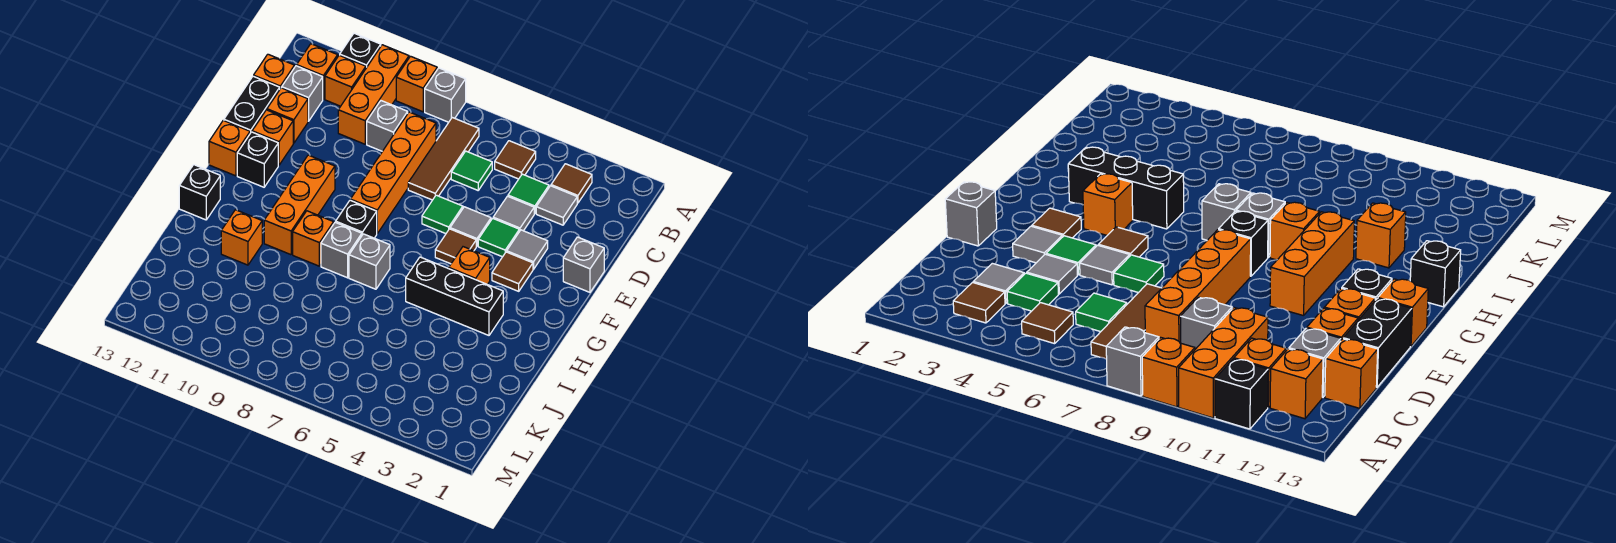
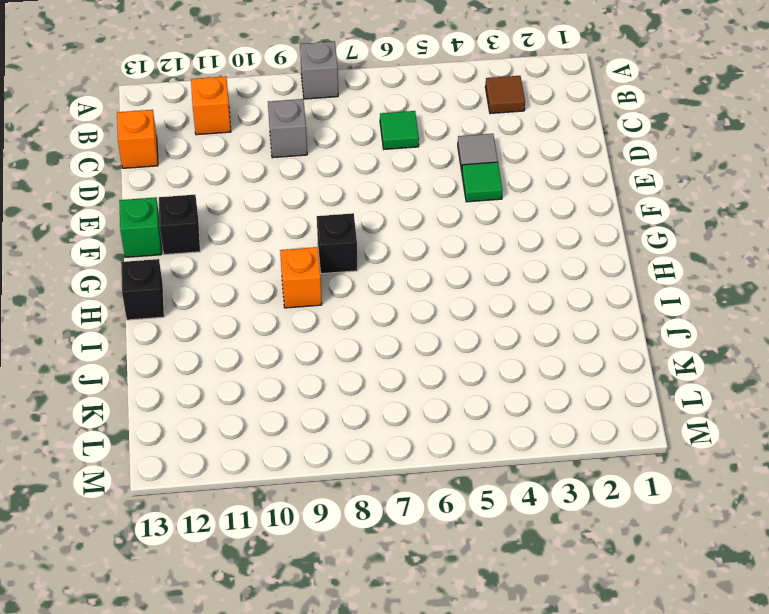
green 1x1 brick [119,197,162,257] -> orange 1x1 brick [209,120,250,176]
none -> orange 1x1 brick [396,56,437,112]
none -> orange 1x3 brick [338,45,409,144]
none -> black 1x1 brick [340,33,381,68]
none -> brown 1x1 tile [495,141,536,179]

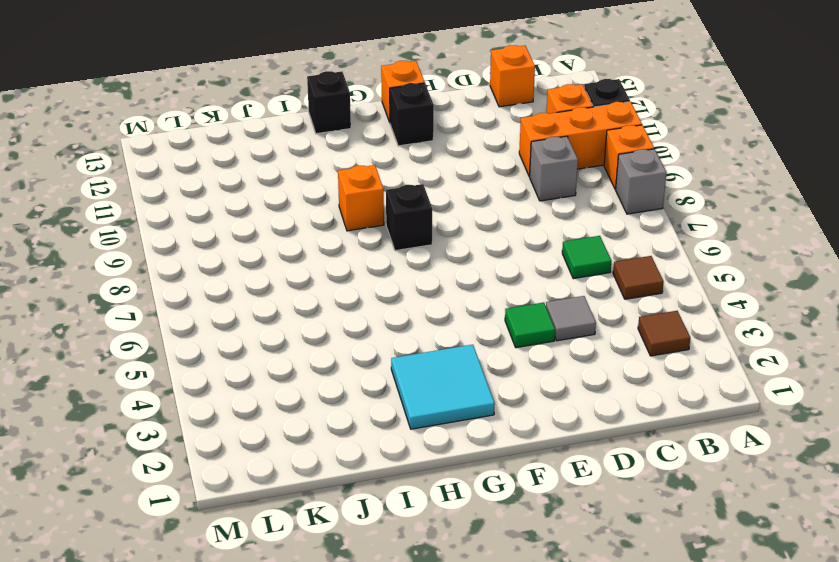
cyan 2x2 tile [391,345,495,429] -> black 1x3 brick [406,257,503,335]
none -> brown 1x3 tile [408,118,479,200]
none -> orange 1x1 brick [297,44,338,99]
none -> grey 1x1 tile [536,186,577,225]
none -> green 1x1 tile [508,174,549,214]

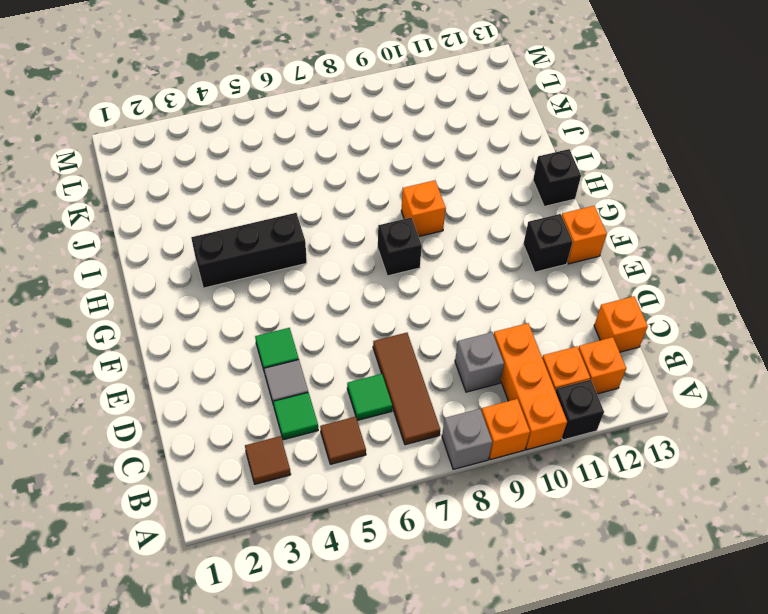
none -> grey 1x1 tile [536,186,577,225]
none -> orange 1x4 brick [350,112,436,233]
none -> grey 1x1 brick [282,66,323,121]
none -> orange 1x1 brick [267,88,308,143]

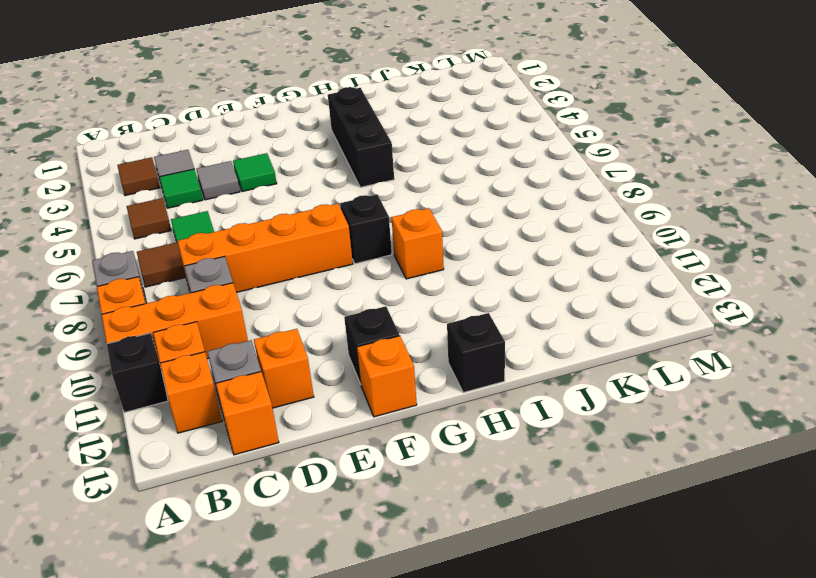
none -> black 1x2 brick [224,76,280,133]
none -> grey 1x1 brick [563,237,604,292]
none -> grey 1x1 tile [507,230,548,269]
none -> grey 1x1 tile [450,207,491,246]

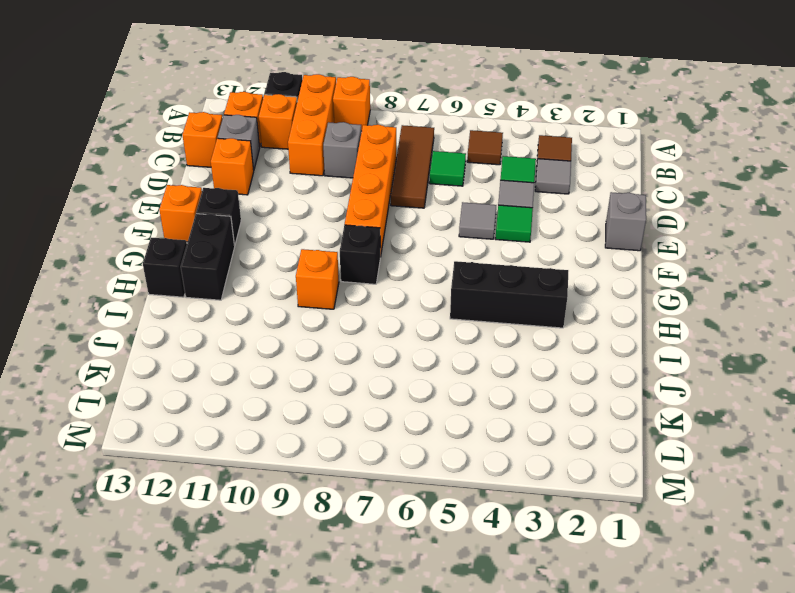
black 1x2 brick [181,214,235,300] -> black 1x2 brick moved to [224,76,280,133]
none -> grey 1x1 brick [425,68,466,122]
none -> grey 1x1 tile [507,230,548,269]
none -> green 1x1 tile [422,195,463,234]
none -> orange 1x1 brick [252,110,293,165]

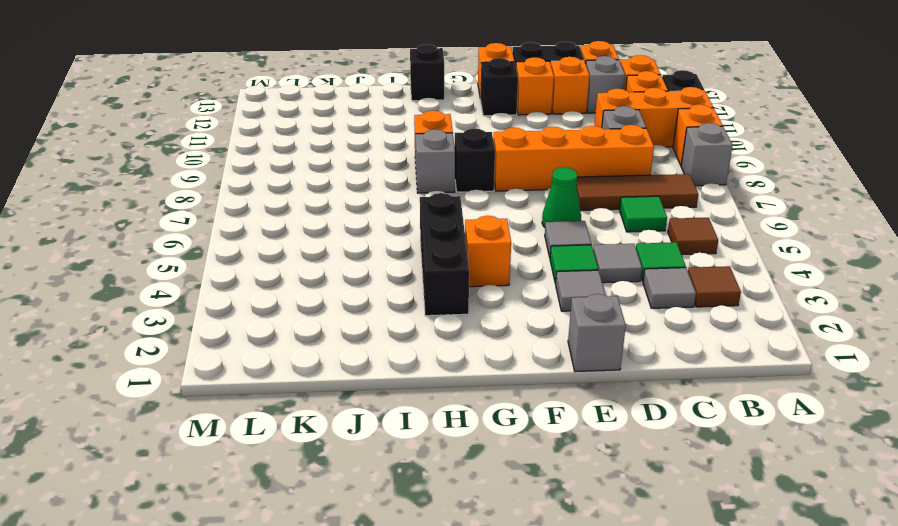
green 1x1 cone [542,167,581,227] -> green 1x1 tile [422,195,463,234]
none -> brown 1x1 tile [492,252,533,291]
none -> brown 1x1 tile [435,229,476,264]
none -> orange 1x3 brick [264,155,335,255]
none -> grey 1x1 brick [349,234,390,289]

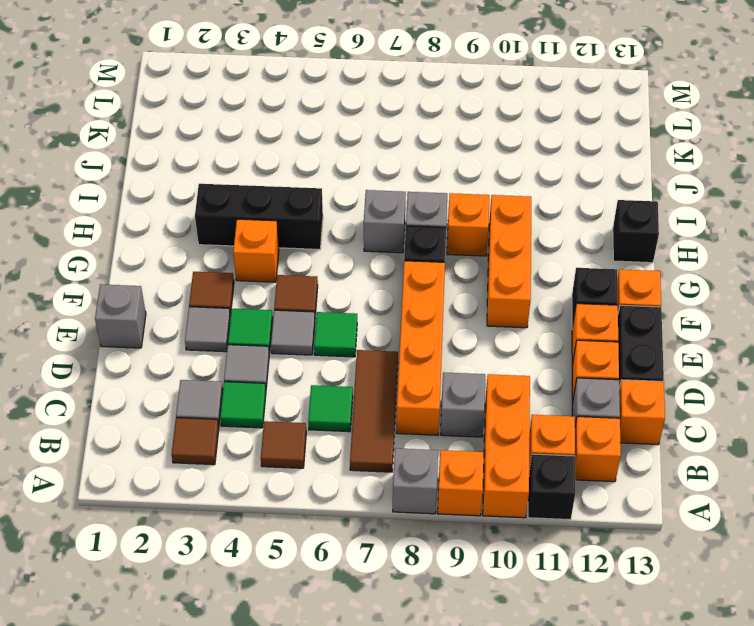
none -> orange 1x1 brick [221,210,262,265]

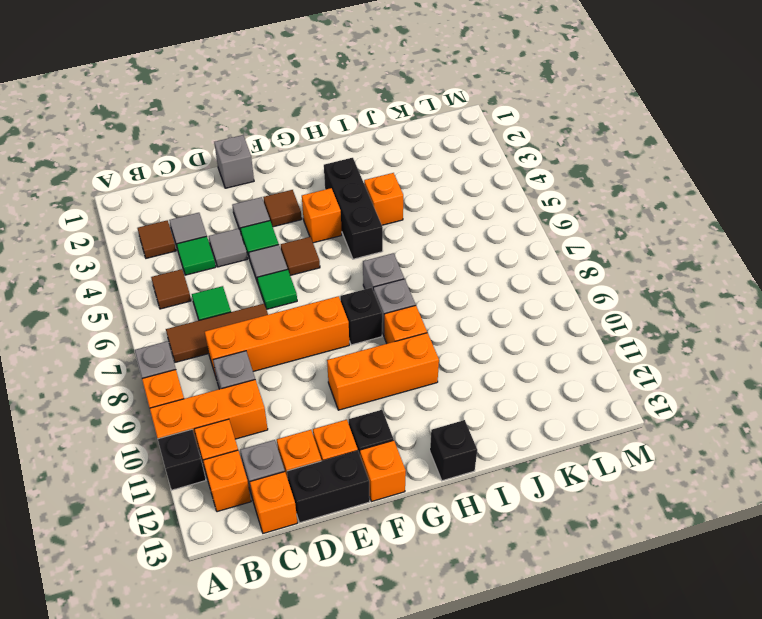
orange 1x1 brick [364,173,403,225] -> orange 1x1 brick moved to [221,210,262,265]

